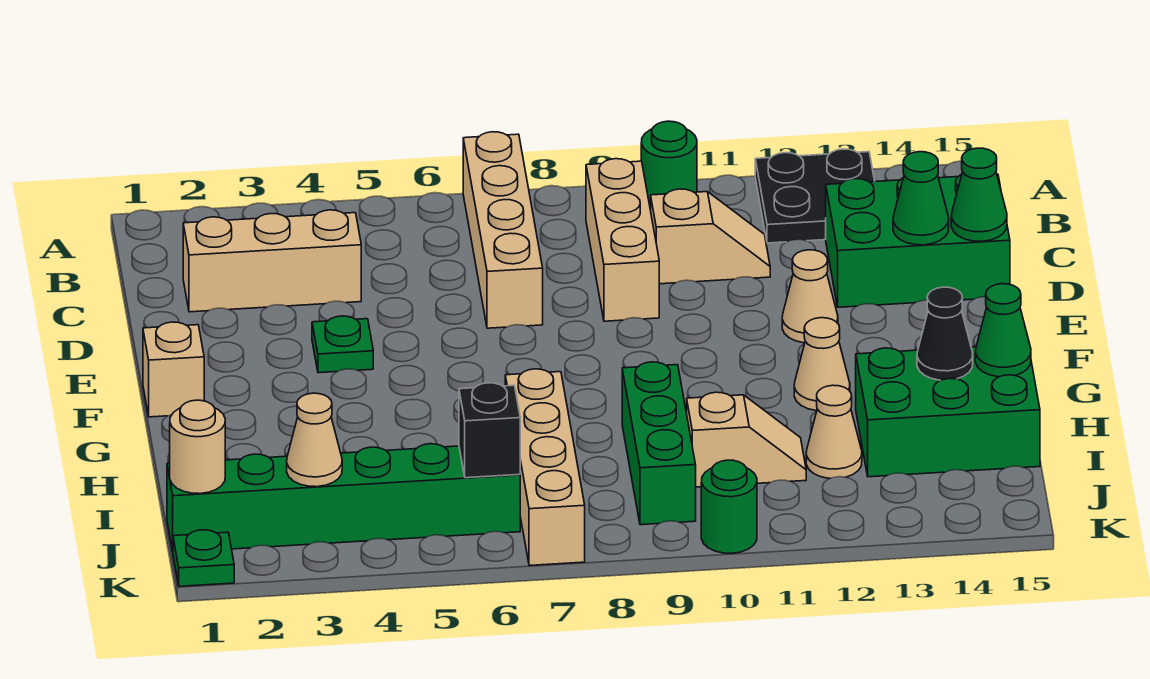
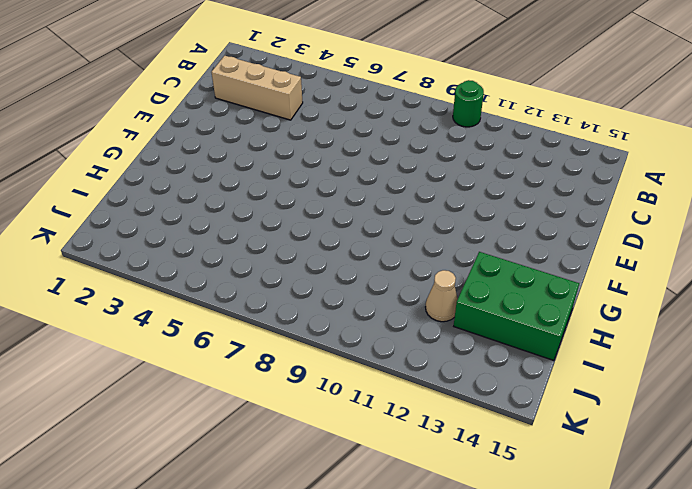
none -> tan 1x4 brick [463,132,543,328]
none -> black 2x2 plate [755,149,875,243]
none -> tan 1x3 brick [586,159,659,321]

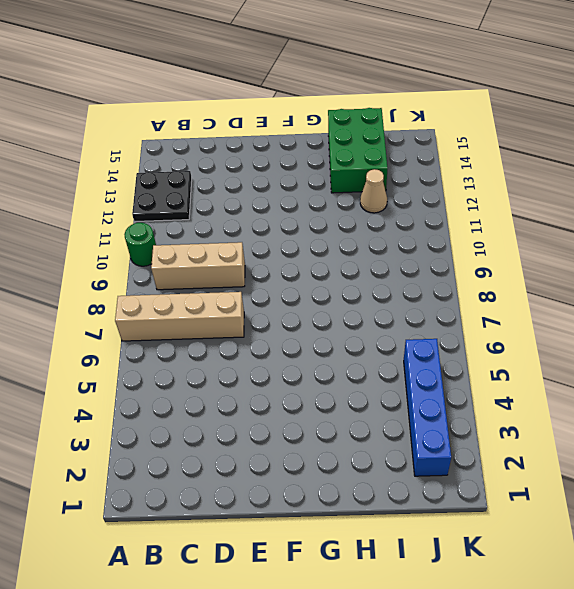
blue 1x4 brick [404,339,451,476] -> green 1x6 brick [167,444,520,551]
none -> tan 1x3 brick [183,210,361,312]
none -> tan 1x2 slope [651,189,770,284]
none -> green 2x3 brick [826,174,1010,307]

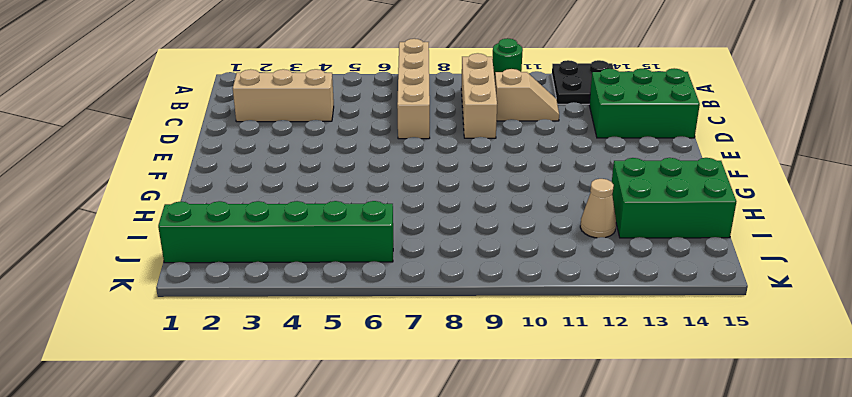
none -> green 1x1 plate [312,316,373,373]
none -> tan 1x1 cone [782,250,838,343]
none -> tan 1x1 brick [143,322,204,417]

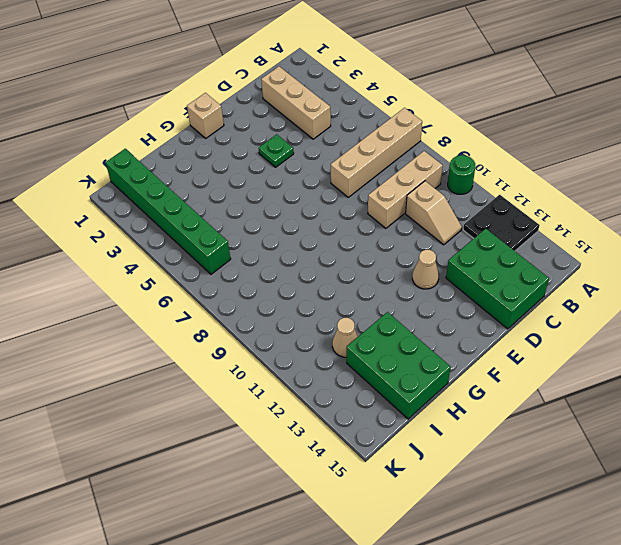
none -> tan 1x1 cone [794,318,850,411]
none -> tan 1x4 brick [505,369,585,566]
none -> green 1x3 brick [622,362,696,525]

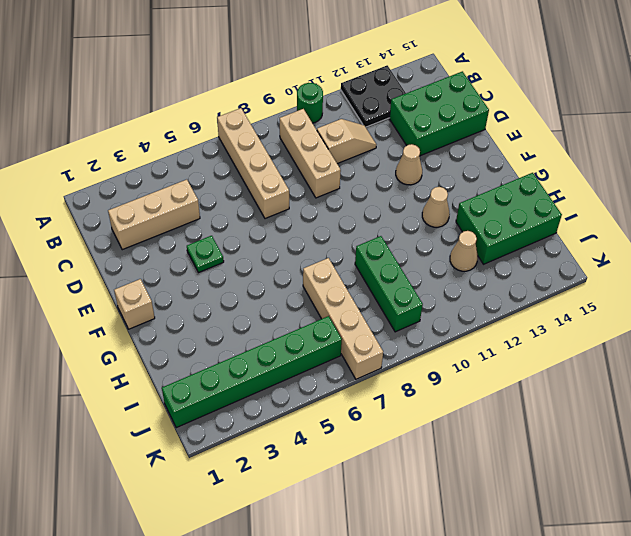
none -> tan 1x2 slope [687,392,806,487]
none -> green 1x1 plate [173,530,234,586]
none -> green 1x1 round brick [701,460,757,553]

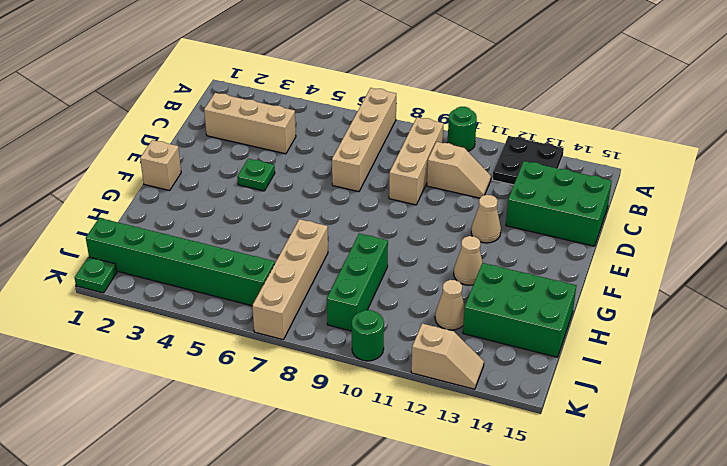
tan 1x2 slope [411,323,484,389] -> tan 1x2 slope moved to [687,392,806,487]
none -> green 1x1 cone [893,152,949,245]
none -> green 1x1 cone [951,148,1007,241]
none -> black 1x1 cone [917,287,973,380]

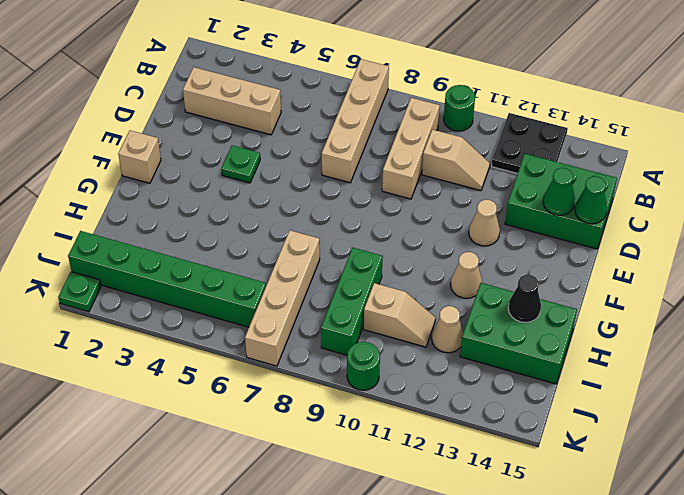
none -> green 1x1 cone [975,284,1031,377]
none -> tan 1x1 round brick [170,400,225,494]
none -> tan 1x1 cone [287,393,342,487]

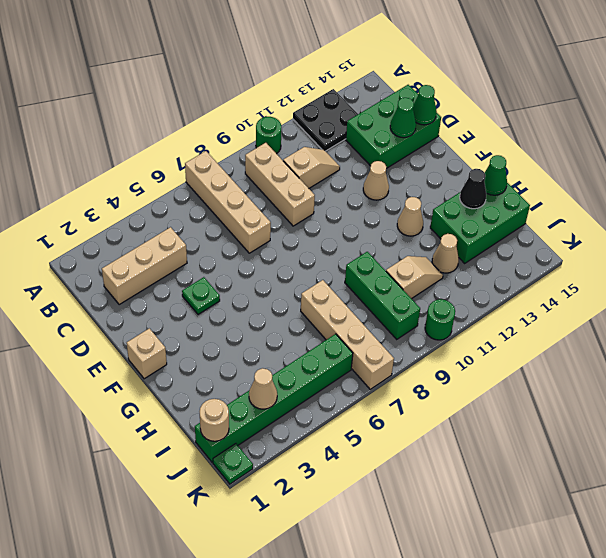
none -> black 1x1 brick [459,383,520,478]

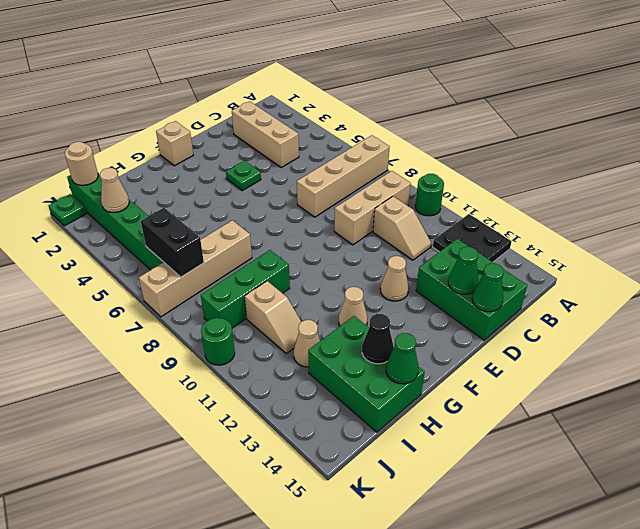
black 1x2 brick [141,208,204,277] -> black 1x1 brick [459,383,520,478]

